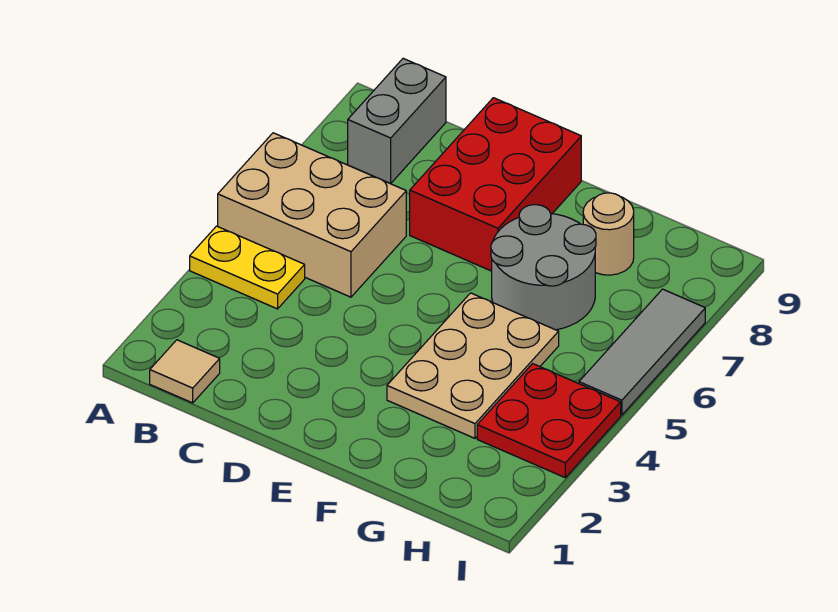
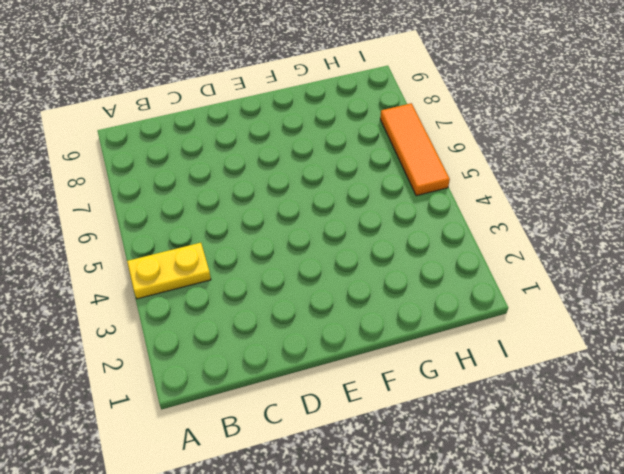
orange 1x3 tile [380,103,450,196] -> grey 1x3 tile [579,289,705,415]
none -> tan 2x3 brick [218,133,406,297]
none -> tan 1x1 tile [150,340,220,403]

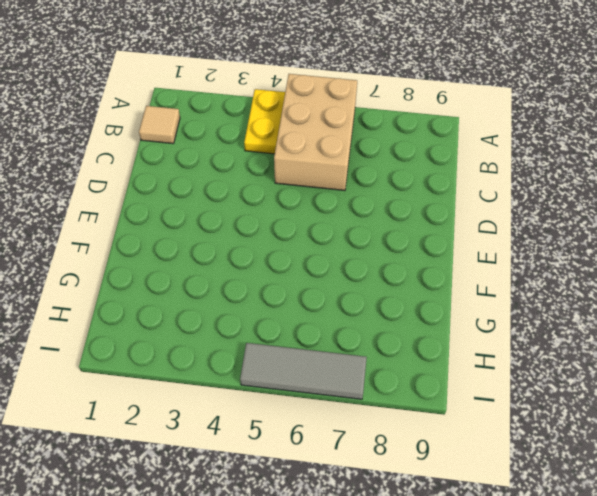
none -> grey 1x2 brick [348,58,446,184]
none -> red 2x3 brick [410,98,581,271]

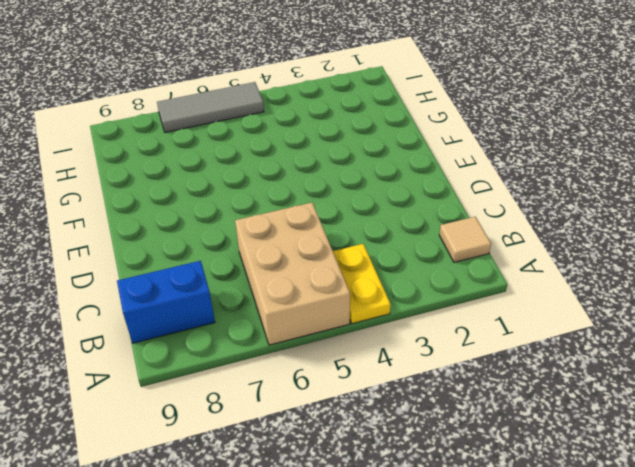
blue 1x2 brick [117,261,215,343] -> grey 1x2 brick [348,58,446,184]
none -> red 2x3 brick [410,98,581,271]
none -> tan 2x3 plate [387,293,559,438]

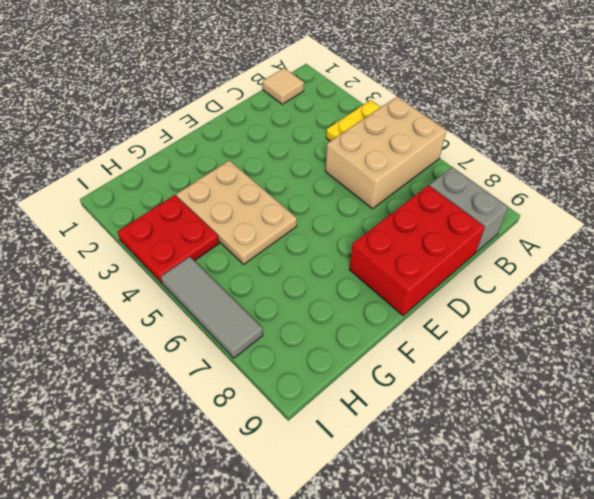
red 2x3 brick [349,185,485,315] -> red 2x3 brick turned to [410,98,581,271]
none -> grey 2x2 round brick [491,205,596,330]
none -> tan 1x1 round brick [583,193,634,275]

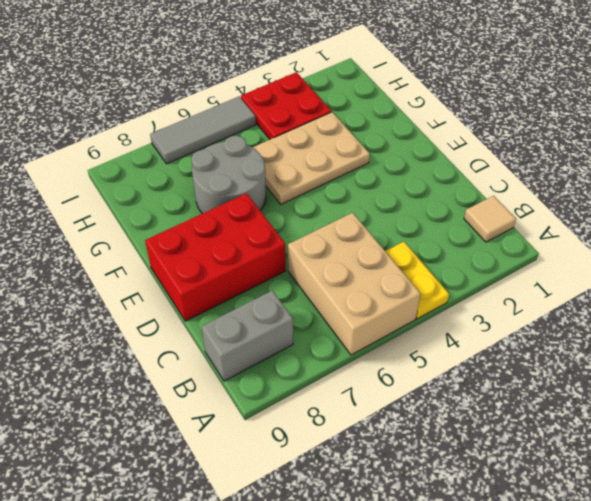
none -> tan 1x1 round brick [583,193,634,275]

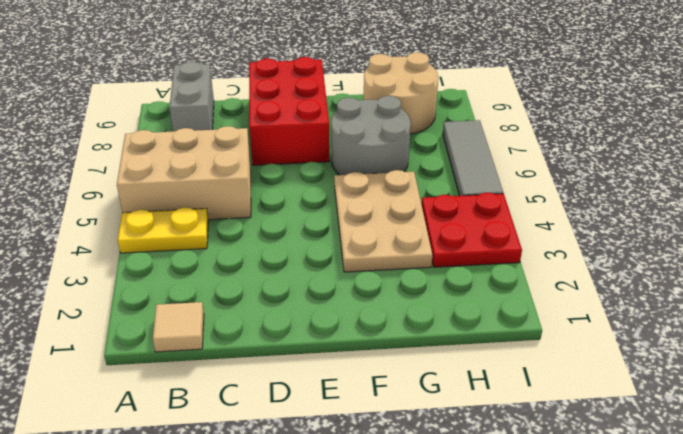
tan 2x2 round brick [364,52,438,134] -> tan 1x1 round brick [583,193,634,275]

